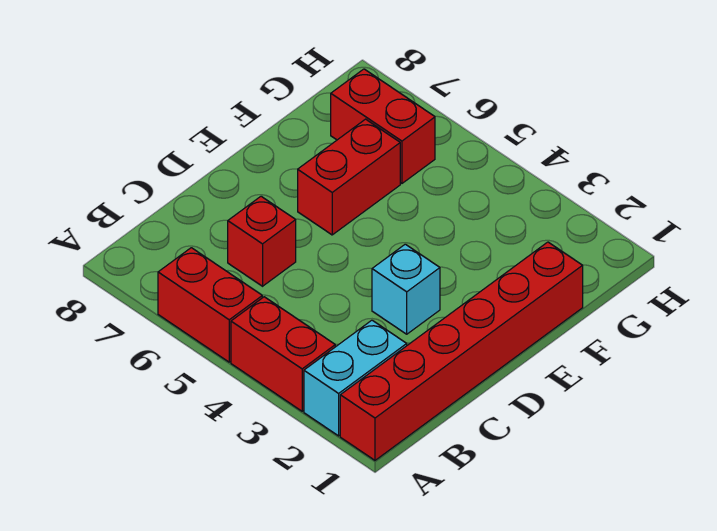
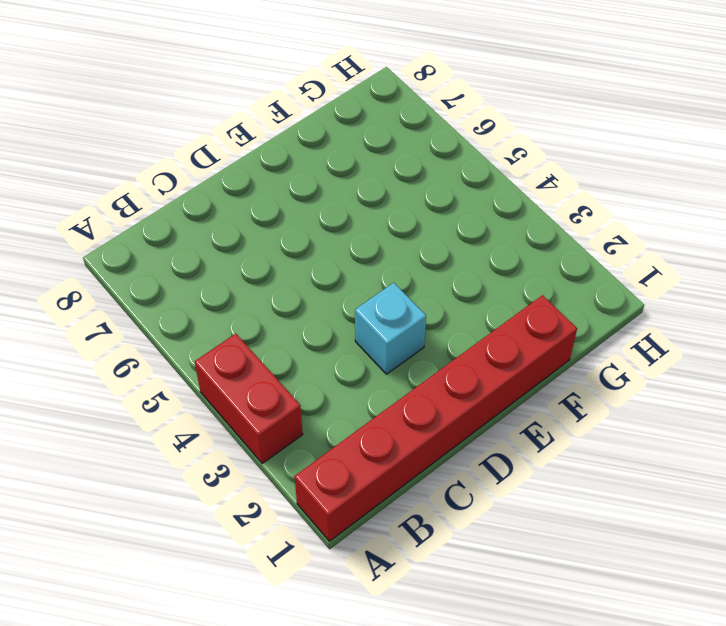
none -> cyan 1x2 brick [304,320,407,436]
none -> red 1x2 brick [158,248,262,362]

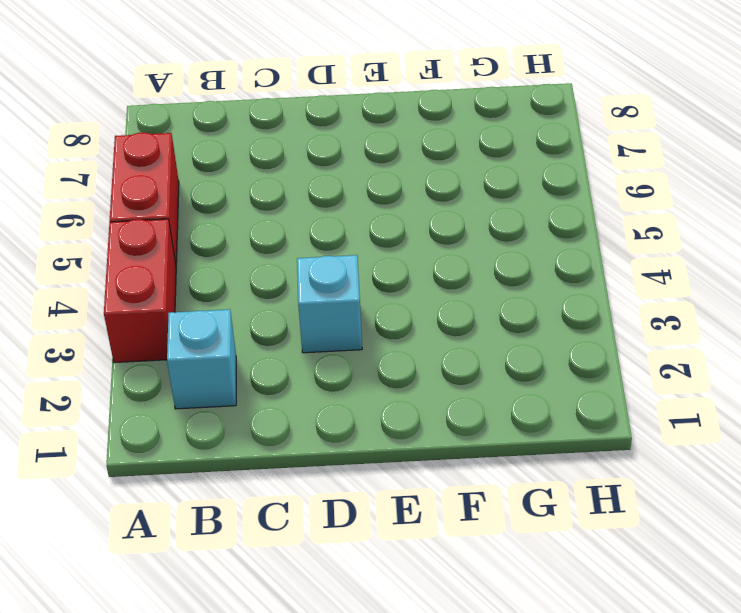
cyan 1x1 brick [167,309,236,409] -> cyan 1x2 brick [304,320,407,436]
none -> red 1x6 brick [340,242,583,460]
none -> red 1x1 brick [228,196,296,286]

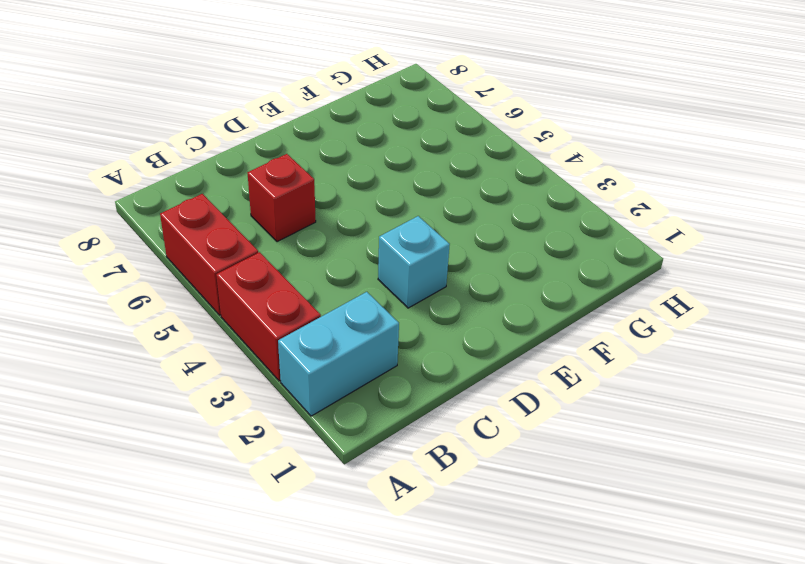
none -> red 1x6 brick [340,242,583,460]
none -> red 1x2 brick [298,119,400,235]

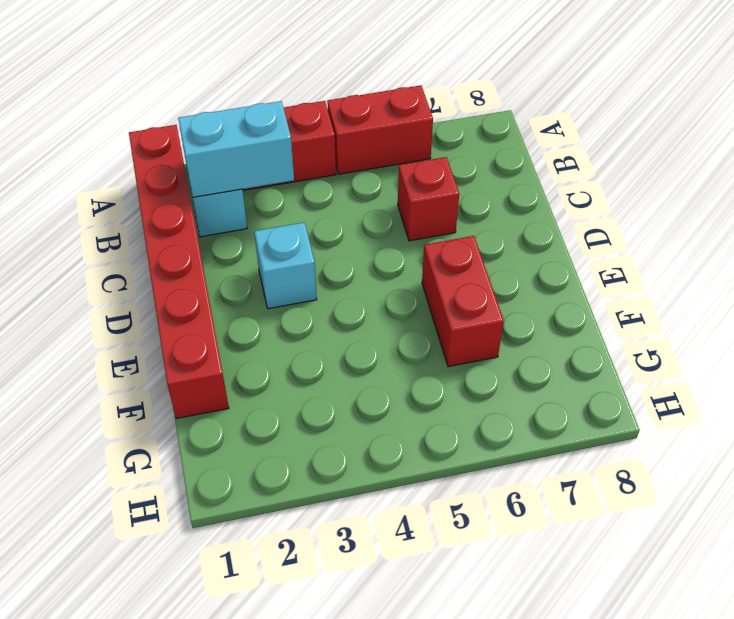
cyan 1x2 brick [178,101,294,197] -> none
none -> red 1x2 brick [331,69,435,183]

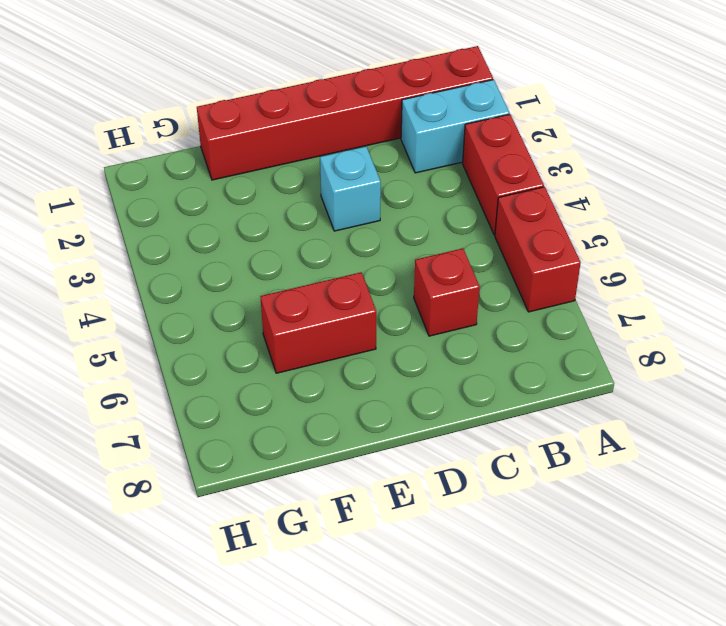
none -> red 1x2 brick [331,69,435,183]

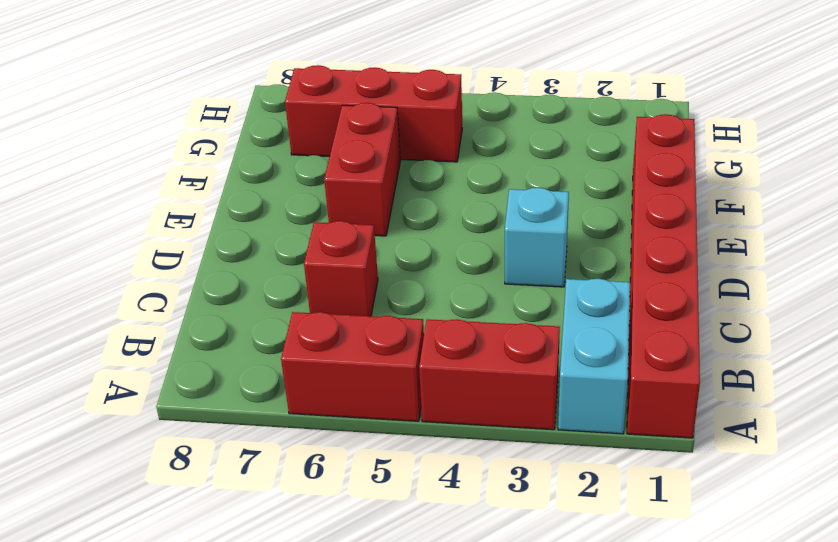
red 1x3 brick [285,65,462,162] -> red 1x2 brick [331,69,435,183]

